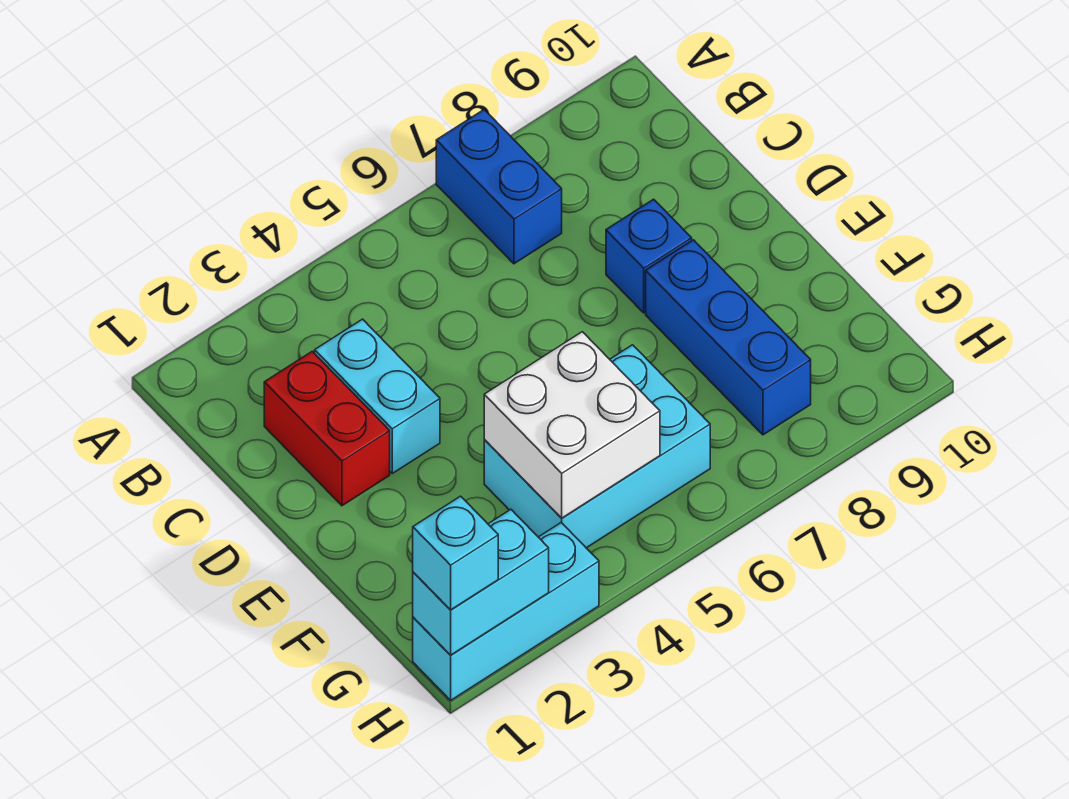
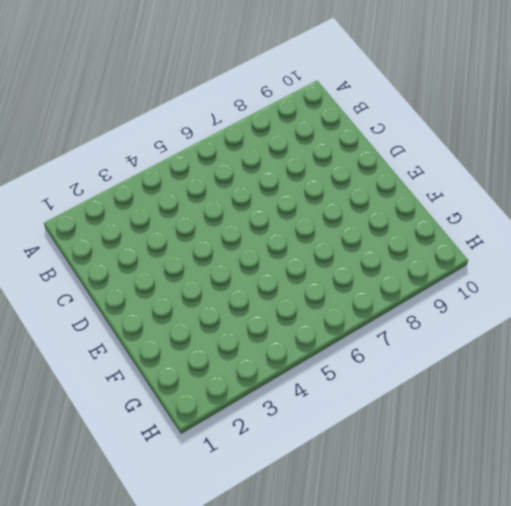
none -> blue 1x2 brick [436,110,562,264]
none -> red 1x2 brick [264,351,390,506]

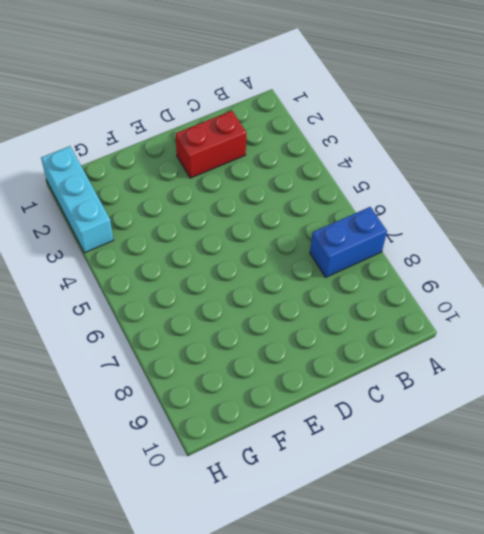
none -> cyan 1x2 brick [315,319,440,473]
none -> blue 1x1 brick [606,199,692,313]

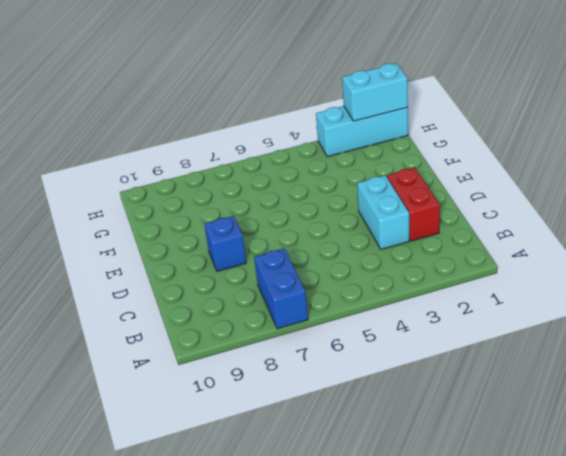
none -> blue 1x3 brick [646,240,811,435]
none -> cyan 2x3 brick [484,345,710,548]

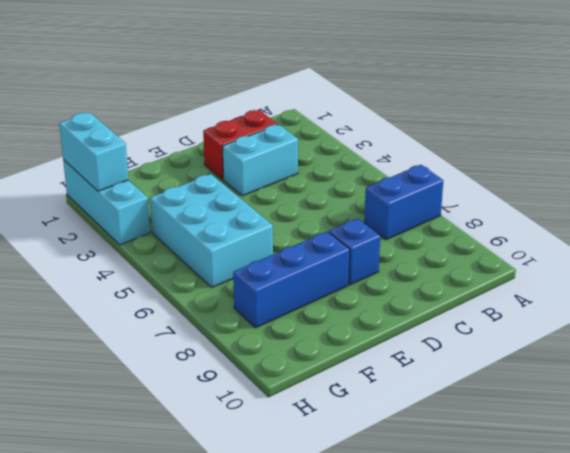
none -> white 2x2 brick [484,332,660,518]
none -> cyan 1x1 brick [413,496,498,610]

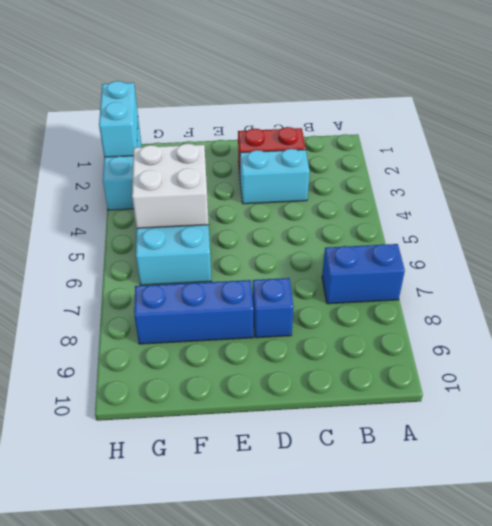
none -> cyan 1x1 brick [413,496,498,610]

